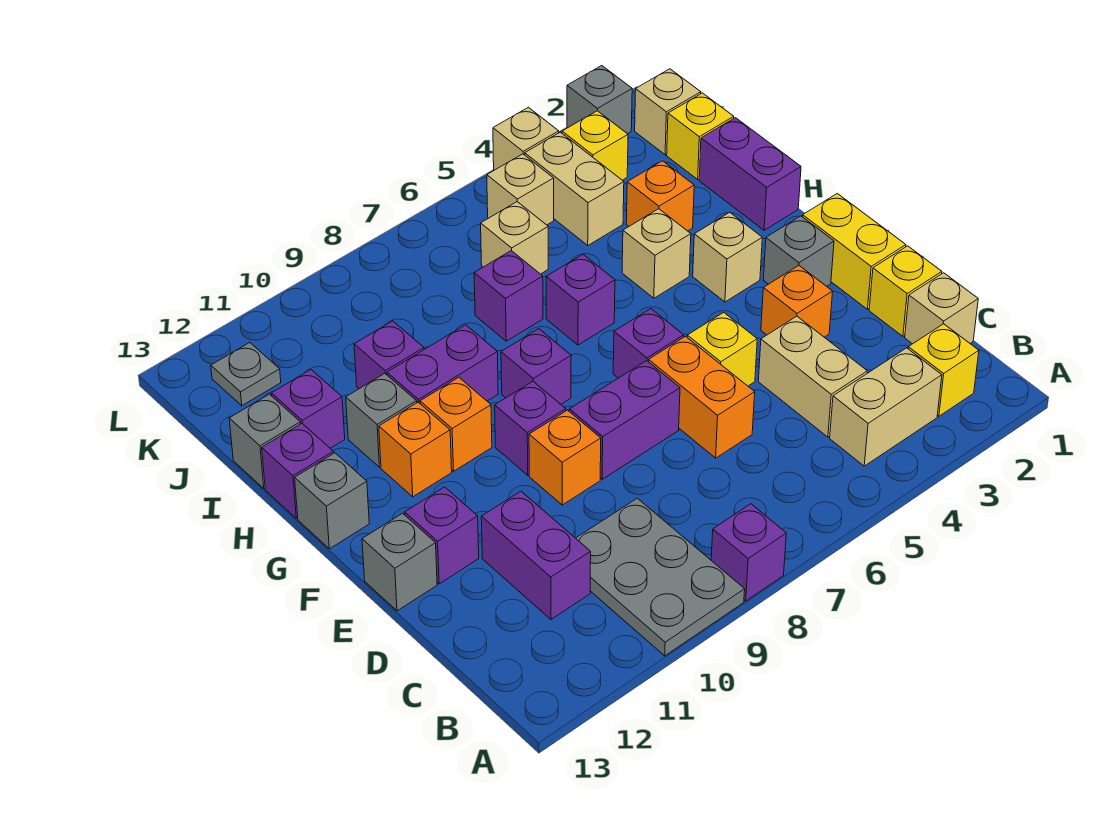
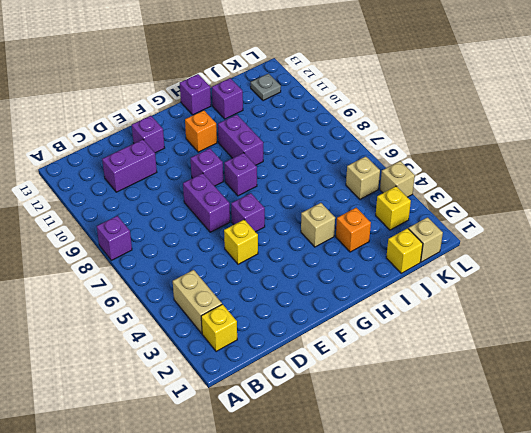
none -> grey 2x3 plate [576,498,745,656]
none -> tan 1x1 brick [905,273,978,344]
none -> tan 1x2 brick [758,316,867,437]
none -> yellow 1x1 brick [869,246,942,336]

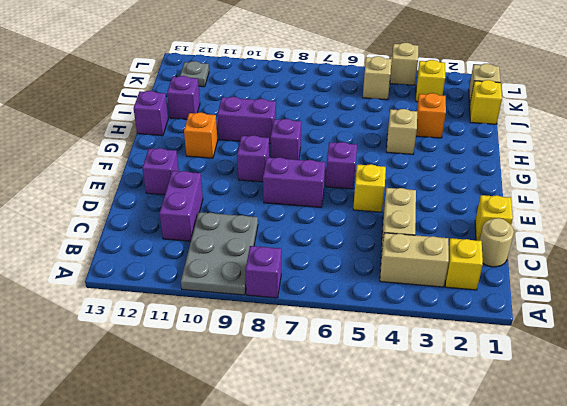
tan 1x1 round brick [480,218,514,267] -> tan 1x1 brick [905,273,978,344]
none -> orange 1x2 brick [648,336,755,458]
none -> yellow 1x2 brick [803,194,906,309]
none -> orange 1x1 brick [761,266,833,337]
none -> orange 1x1 brick [529,410,601,505]

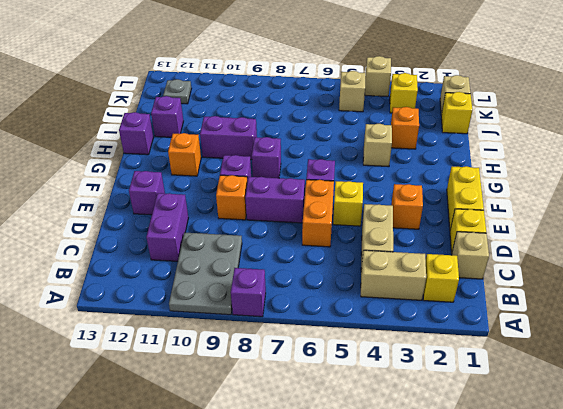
none -> grey 1x1 brick [362,513,437,611]
none -> grey 1x1 brick [763,216,834,286]
none -> tan 1x1 brick [693,212,762,302]
none -> orange 1x1 brick [420,377,492,471]

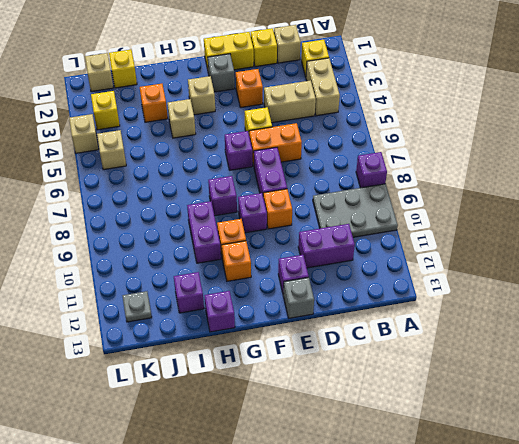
none -> grey 1x1 brick [295,453,369,549]
none -> purple 1x2 brick [699,118,801,230]
none -> purple 1x1 brick [546,254,615,345]
none -> grey 1x1 brick [346,374,417,467]

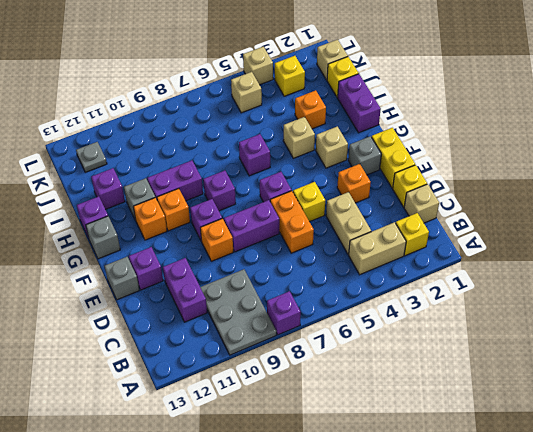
none -> purple 1x1 brick [474,251,543,341]
none -> purple 1x1 brick [354,321,424,389]
none -> grey 1x1 brick [229,394,300,489]
none -> tan 1x2 brick [525,132,624,245]

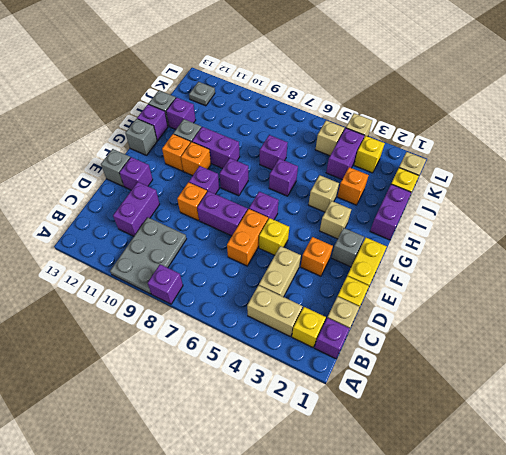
purple 1x1 brick [315,318,350,359] -> purple 1x1 brick moved to [354,321,424,389]
purple 1x2 brick [326,128,364,179] -> tan 1x2 brick [525,132,624,245]
none -> tan 1x1 brick [481,202,548,274]
none -> grey 1x1 brick [567,66,632,134]

